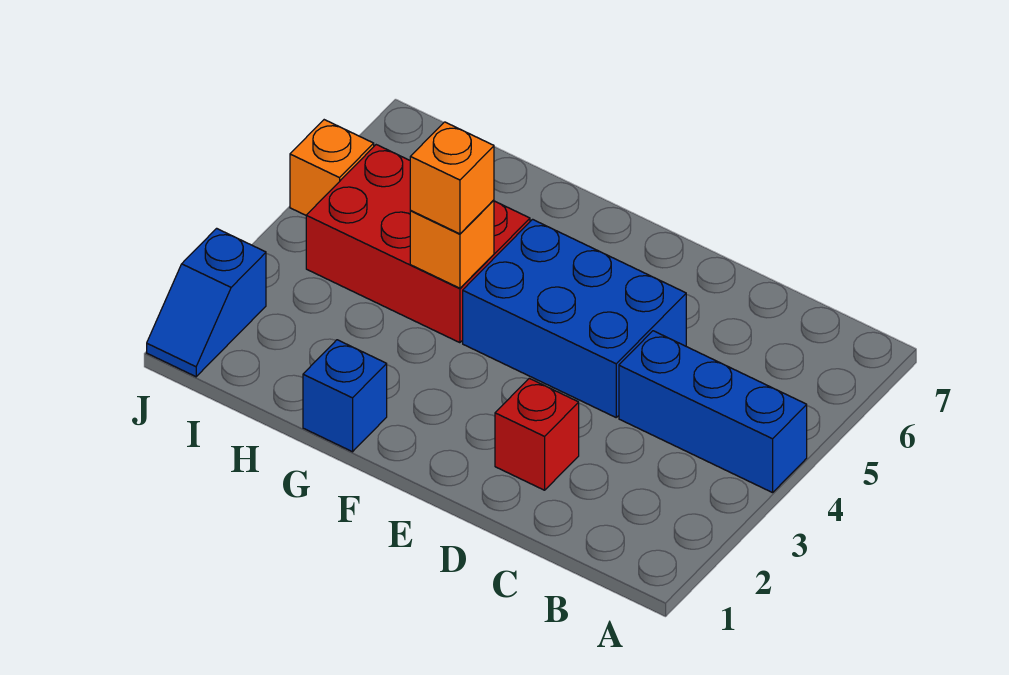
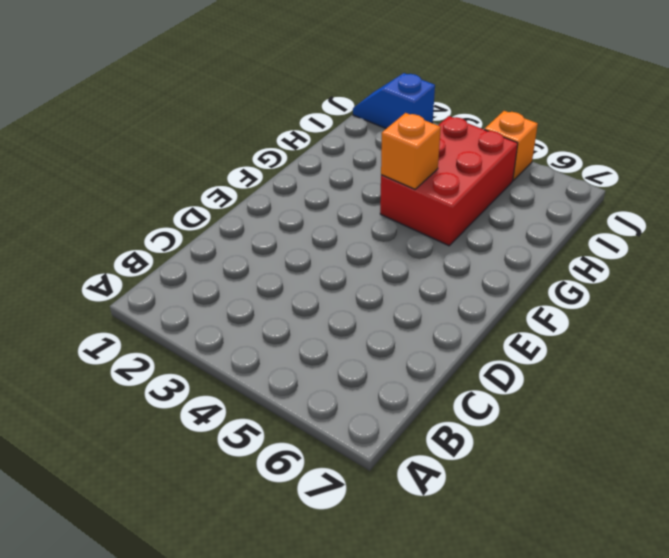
none -> blue 1x3 brick [619,331,807,493]
none -> red 1x1 brick [495,378,579,490]

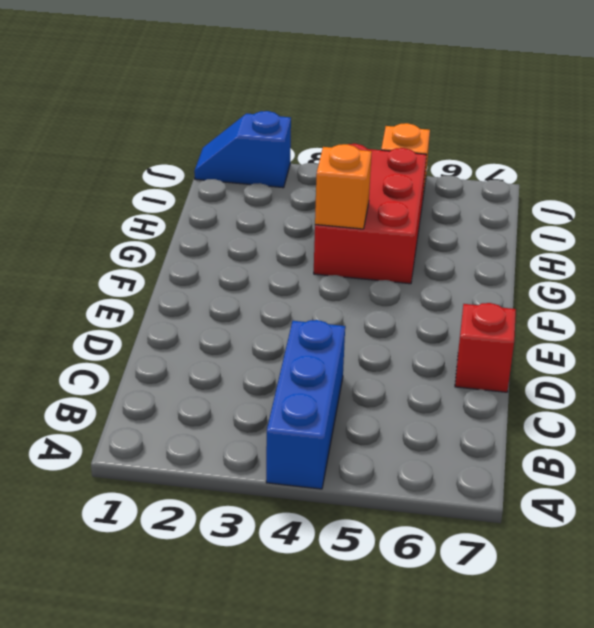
red 1x1 brick [455,303,516,392] -> red 1x1 brick moved to [495,378,579,490]
none -> blue 2x3 brick [463,219,686,417]
none -> blue 1x1 brick [303,340,387,452]

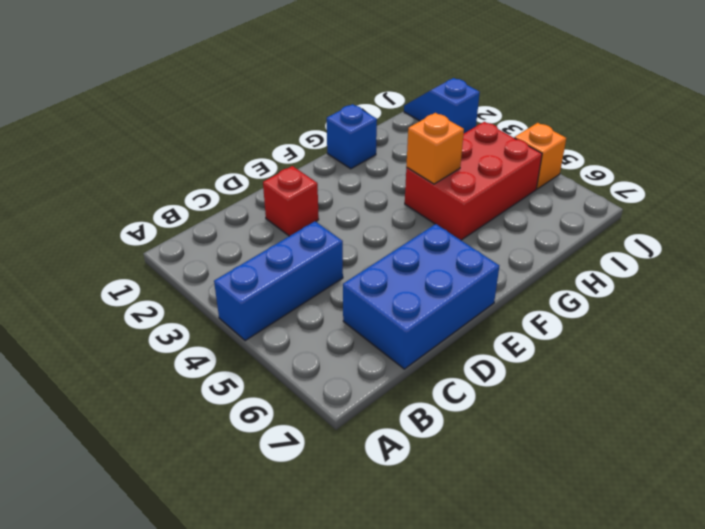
blue 2x3 brick [343,224,499,369] -> blue 2x3 brick moved to [463,219,686,417]
none -> orange 1x1 brick [410,122,494,234]

